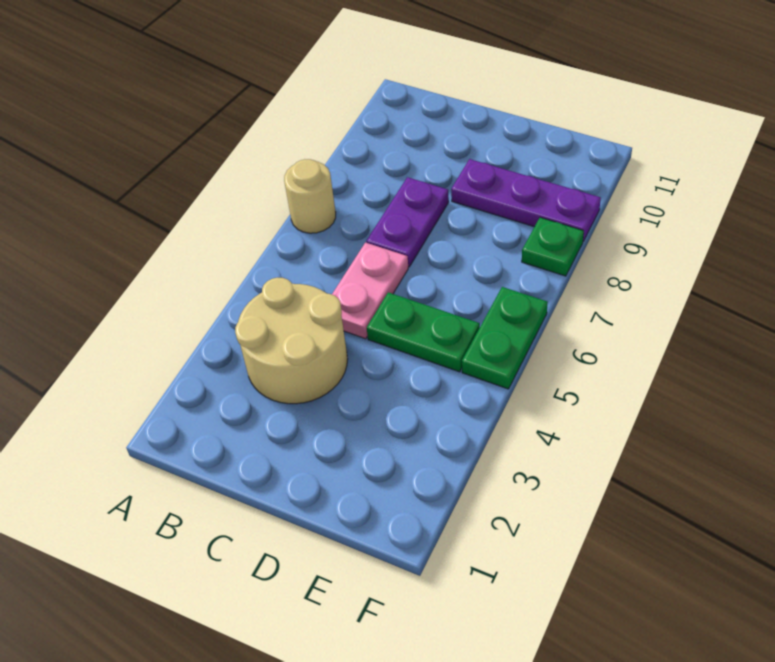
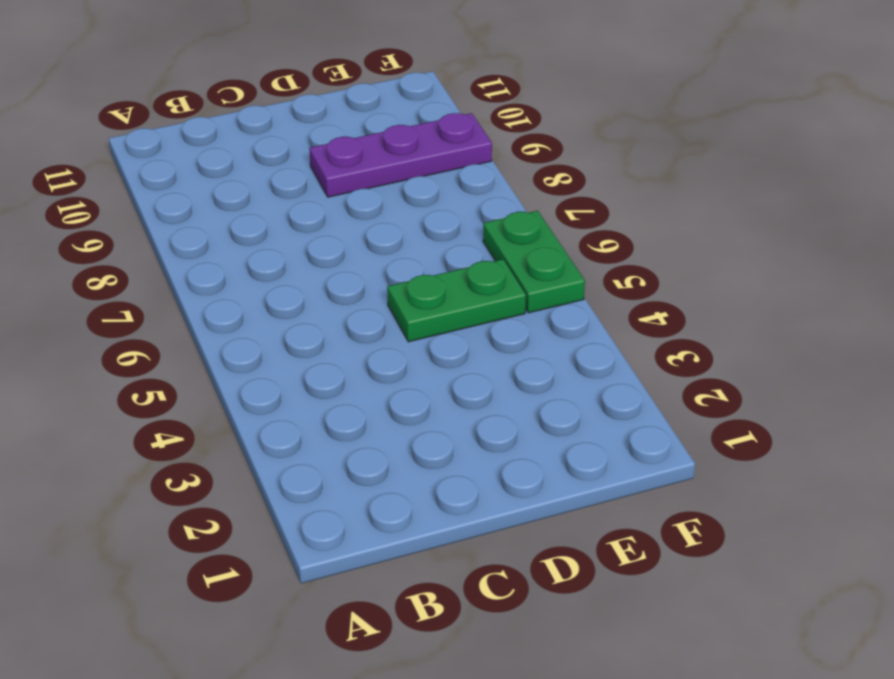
none -> tan 1x1 round brick [284,159,336,233]
none -> tan 2x2 round brick [235,278,348,404]

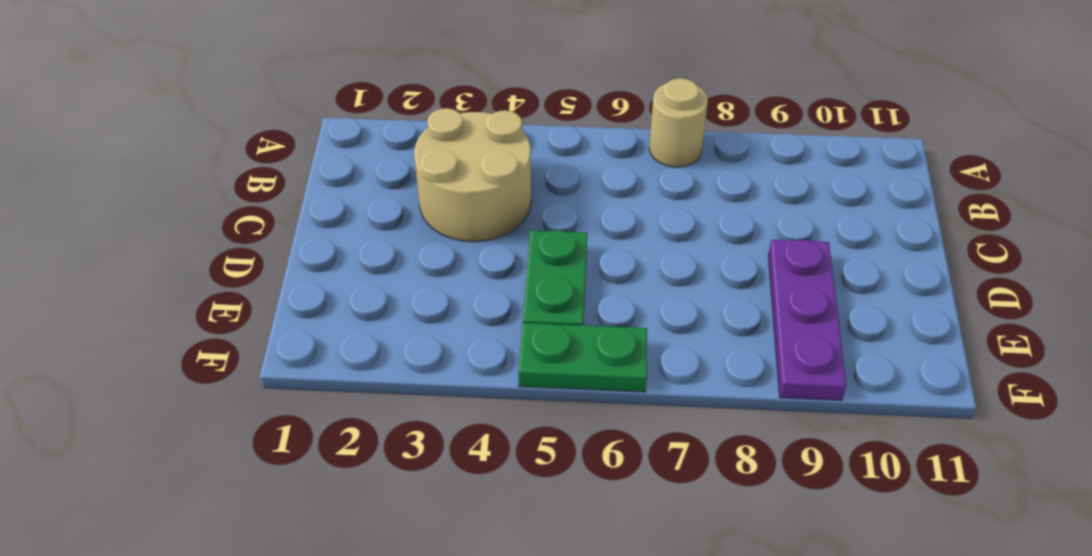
none -> pink 1x2 plate [332,243,408,339]
none -> purple 1x2 plate [366,177,449,267]

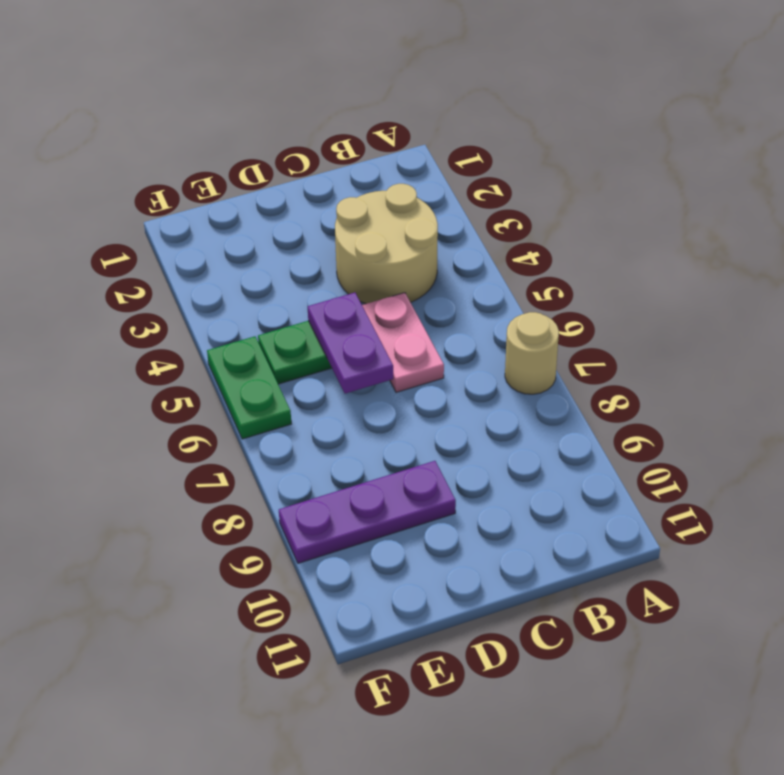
purple 1x2 plate [308,293,393,394] -> purple 1x2 plate moved to [366,177,449,267]
none -> green 1x1 plate [522,217,584,276]

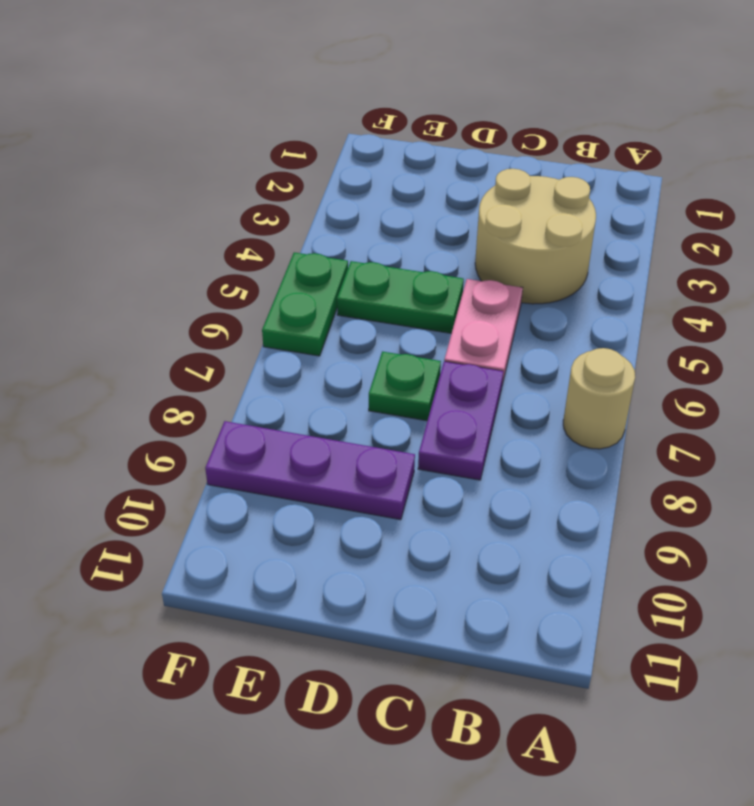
green 1x1 plate [369,351,441,421] -> green 1x1 plate moved to [522,217,584,276]

